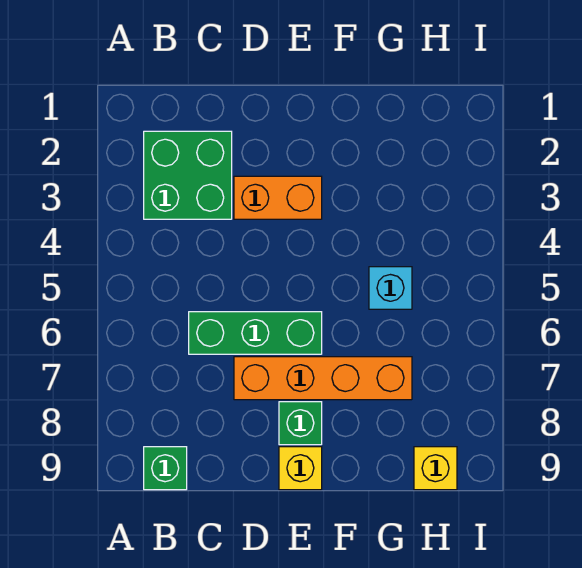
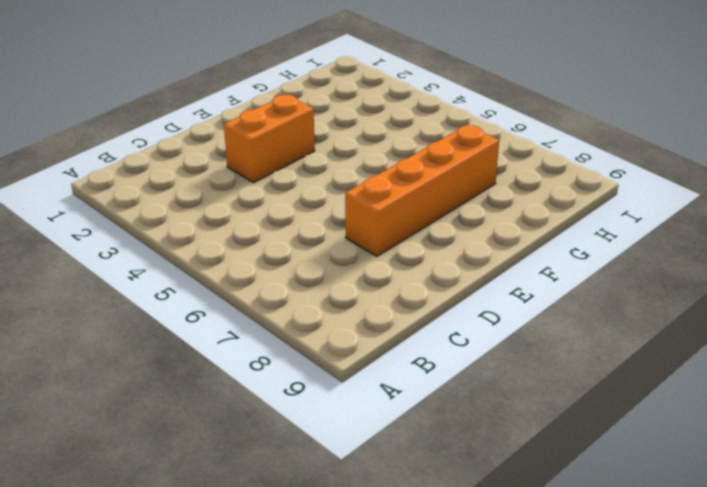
none -> green 2x2 brick [144,131,232,219]
none -> green 1x1 brick [144,447,187,490]

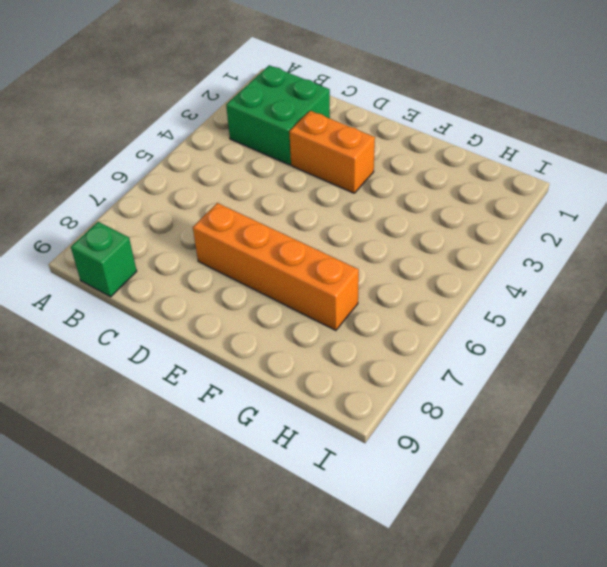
none -> green 1x3 brick [189,312,322,354]
none -> green 1x1 brick [279,402,322,445]

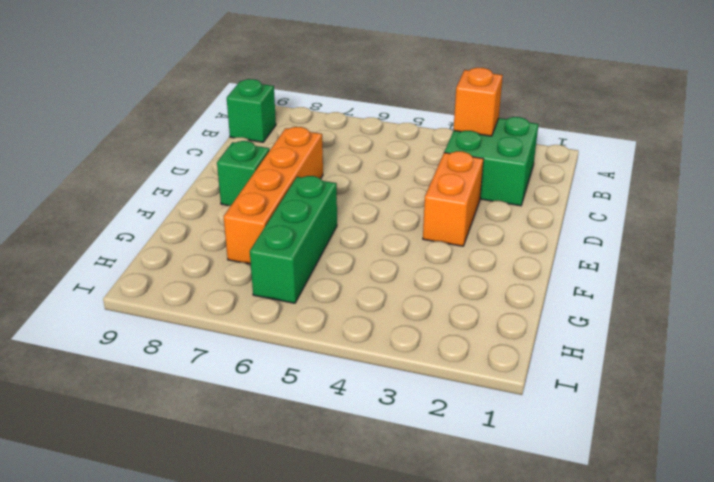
orange 1x1 brick [453,68,503,136] -> none
green 1x3 brick [250,176,337,303] -> green 1x3 brick moved to [189,312,322,354]
none -> yellow 1x1 brick [279,447,322,490]
none -> cyan 1x1 brick [369,267,412,309]

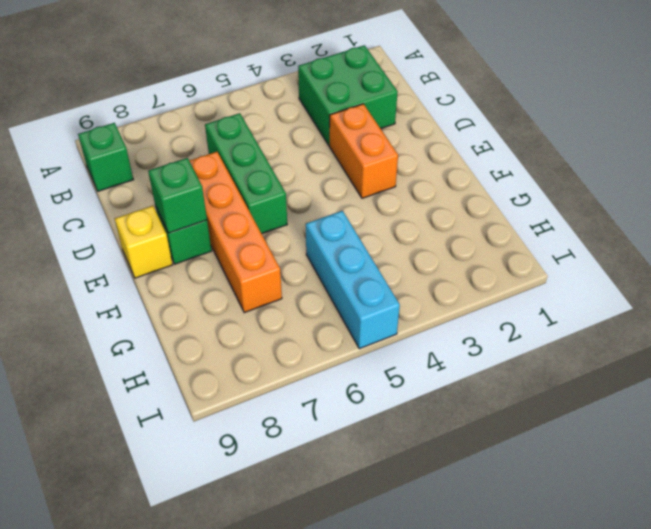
green 1x1 brick [148,158,207,233] -> none
cyan 1x3 brick [306,211,400,349] -> cyan 1x1 brick [369,267,412,309]
none -> yellow 1x1 brick [414,447,457,490]

